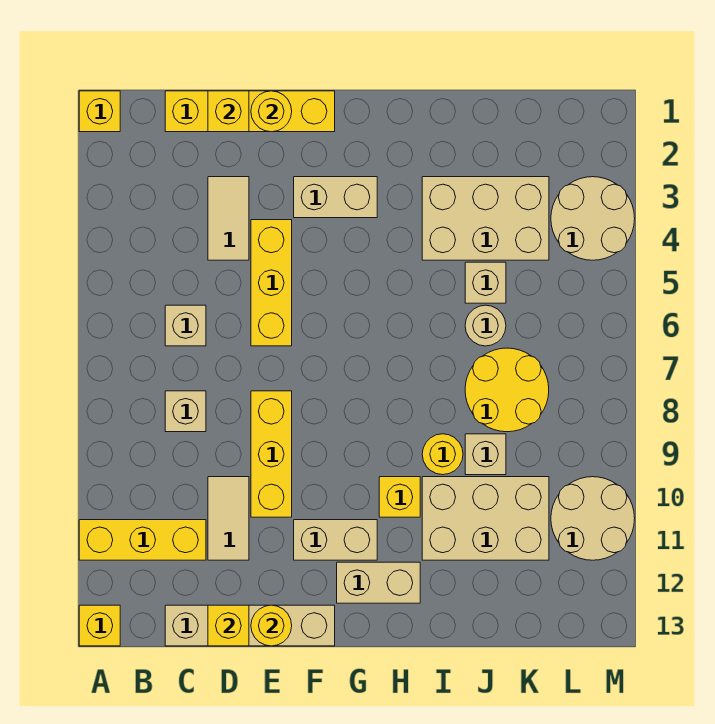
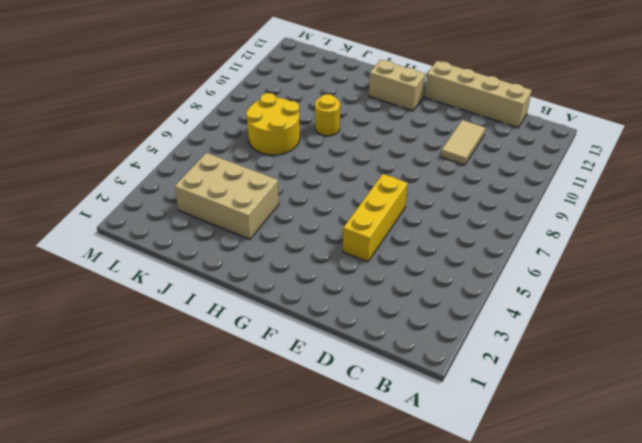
none -> yellow 1x1 brick [79,91,120,132]
none -> yellow 1x3 brick [79,520,206,560]
none -> yellow 1x1 brick [79,605,120,646]

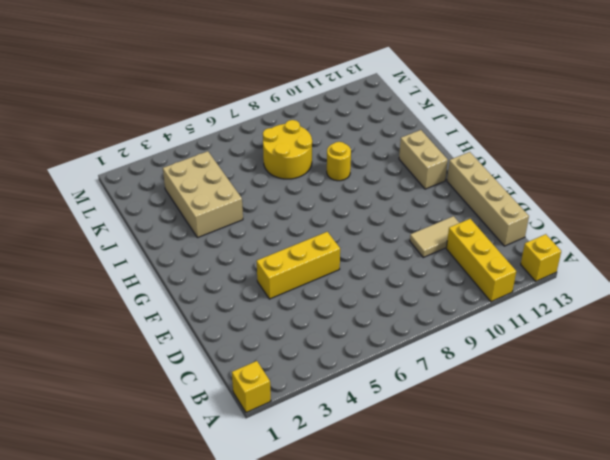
none -> yellow 1x4 brick [165,91,335,132]
none -> tan 1x1 brick [165,305,206,346]
none -> tan 1x1 brick [165,391,206,432]

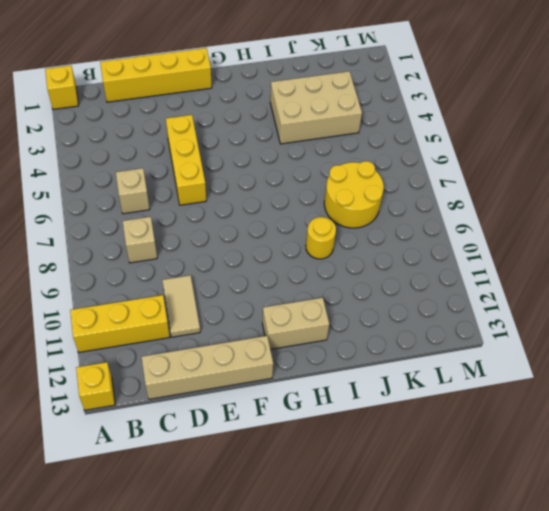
none -> tan 1x2 tile [208,177,249,260]
none -> yellow 1x3 brick [251,391,292,517]
none -> tan 1x2 brick [294,177,377,218]

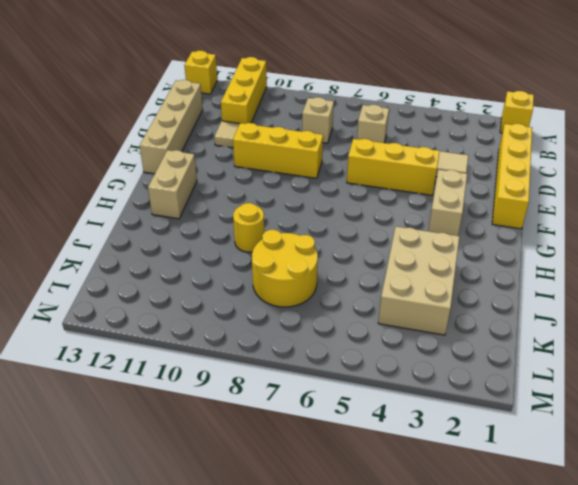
none -> tan 1x2 brick [294,520,377,560]
none -> yellow 1x1 brick [379,477,420,517]
none -> tan 2x3 brick [422,477,549,560]

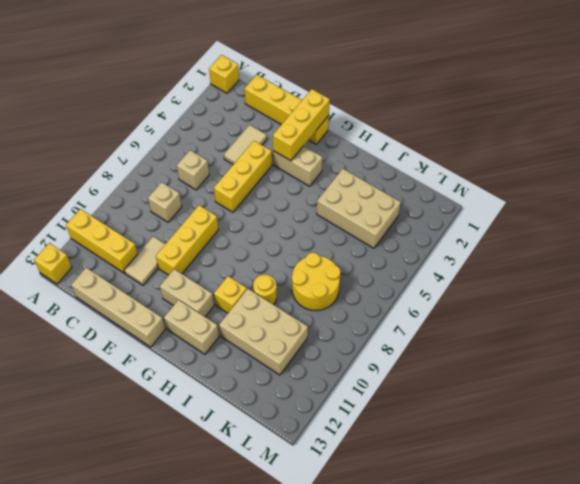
yellow 1x3 brick [273,89,330,161] -> none
none -> tan 1x1 brick [465,262,506,303]
none -> tan 1x1 round brick [465,305,506,346]
none -> tan 1x1 brick [465,434,506,475]

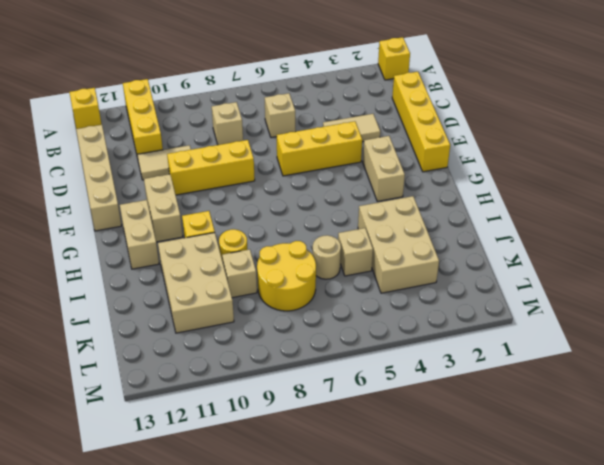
none -> tan 2x2 round brick [551,177,635,260]
none -> tan 2x2 round brick [551,477,635,560]
none -> yellow 1x1 brick [208,91,249,132]

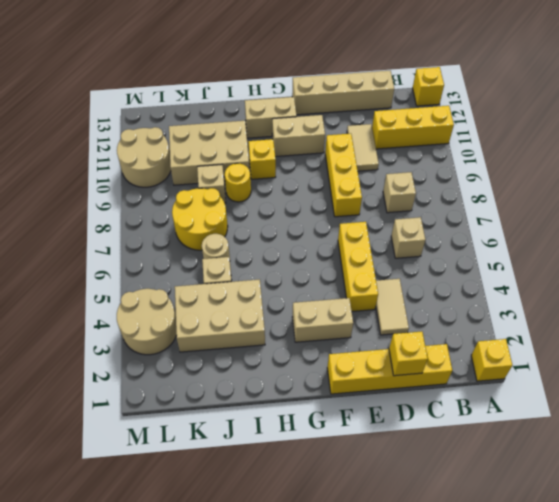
none -> yellow 1x1 brick [208,605,249,646]
none -> yellow 1x1 round brick [251,91,292,132]
none -> yellow 1x1 round brick [251,605,292,646]

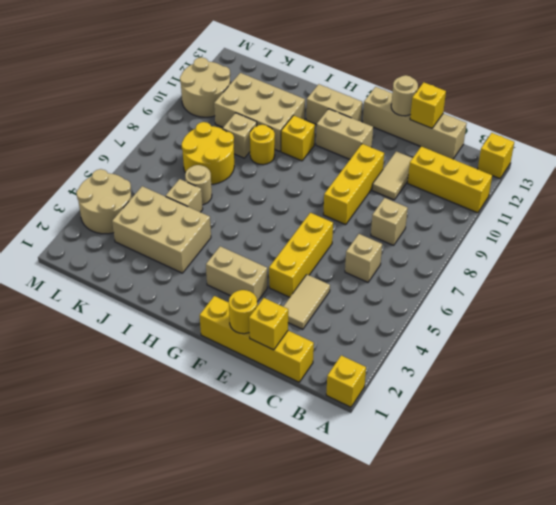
tan 1x1 round brick [391,75,418,116] -> yellow 1x1 round brick [251,605,292,646]

